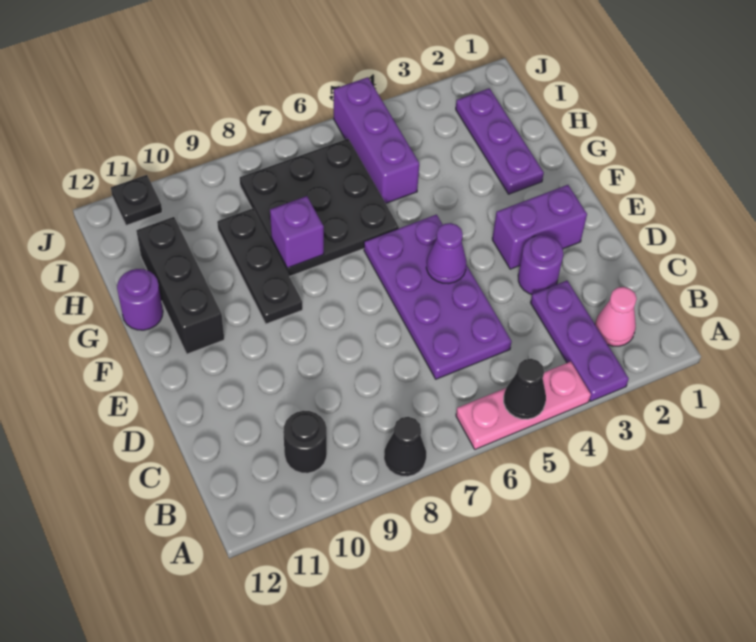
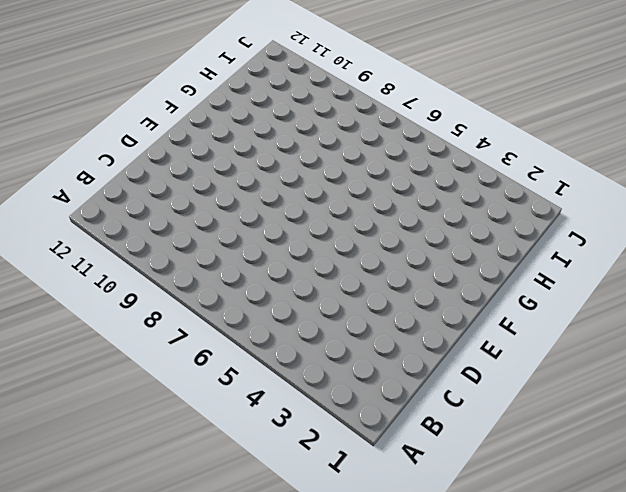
none -> purple 1x3 plate [531,281,629,401]
none -> pink 1x3 plate [456,362,591,449]
none -> black 1x1 cone [384,417,426,477]

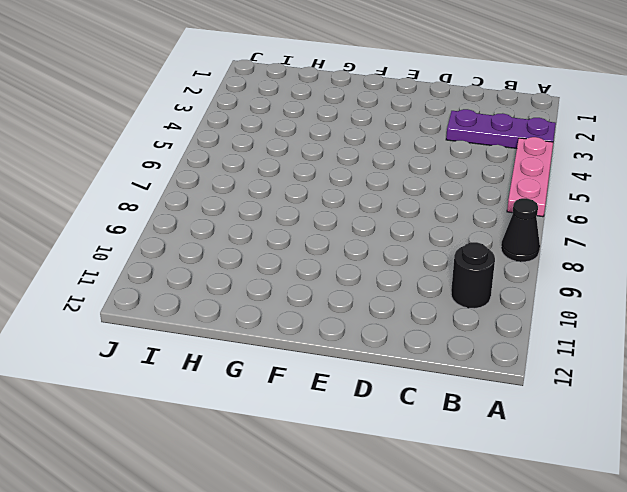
none -> pink 1x1 cone [595,287,637,346]
none -> purple 2x4 plate [364,215,512,379]
none -> purple 1x1 round brick [518,235,563,294]

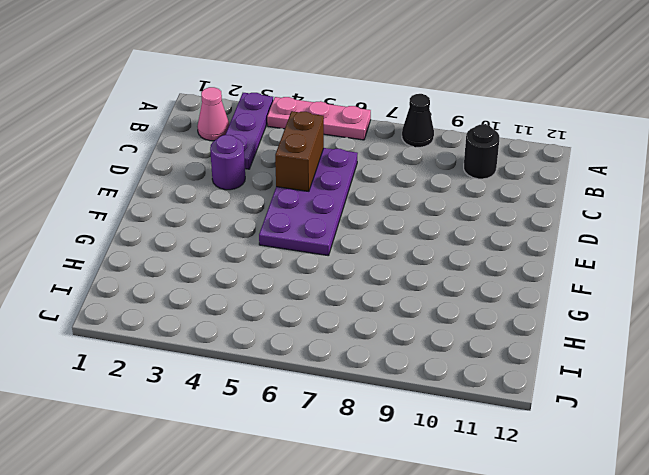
brown 1x2 brick [275,111,324,191] -> none
none -> purple 1x2 brick [492,185,587,269]
none -> black 1x3 plate [217,208,303,324]
none -> black 1x3 brick [136,217,224,354]

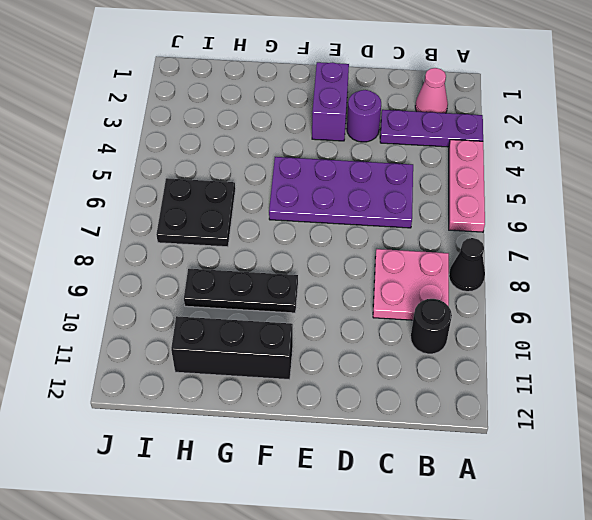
pink 2x2 plate [373,249,449,320] -> none
black 2x2 plate [156,178,235,247] -> black 3x3 plate [240,139,399,277]
none -> purple 1x3 plate [456,88,544,194]
none -> purple 1x1 round brick [117,269,163,330]
none -> purple 1x3 brick [334,77,419,203]

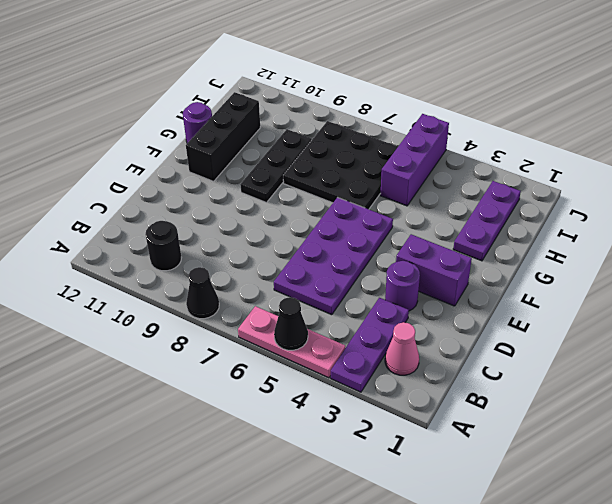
none -> black 1x1 plate [111,175,162,225]
none -> purple 1x1 cone [426,223,466,284]
none -> purple 1x1 brick [270,196,324,268]

